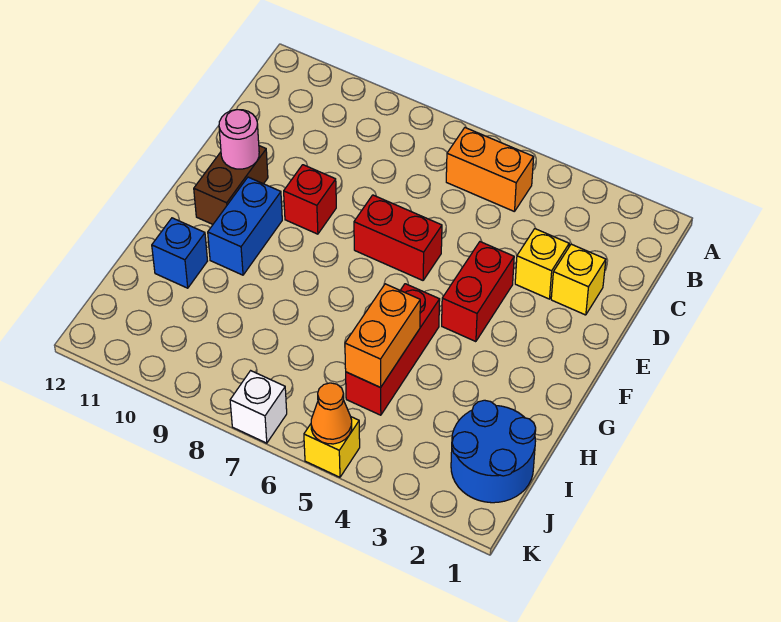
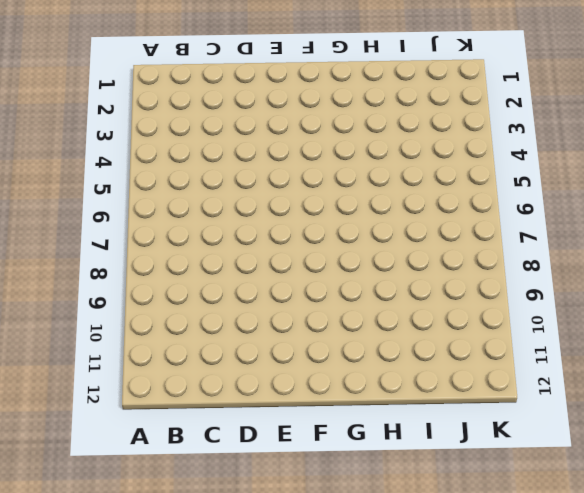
none -> orange 1x2 brick [446,128,534,212]
none -> yellow 1x1 brick [551,244,606,315]
none -> yellow 1x1 brick [515,229,569,299]

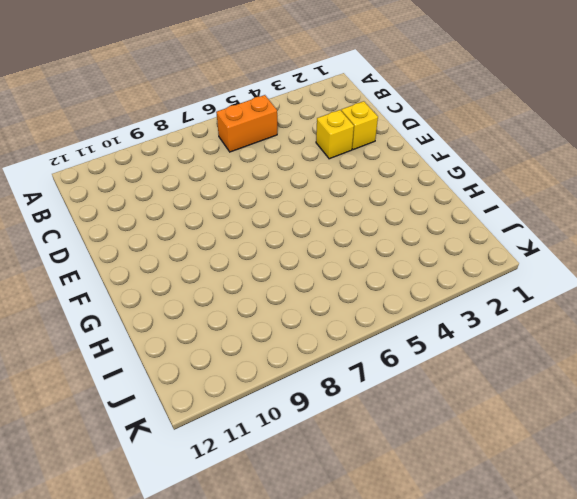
none -> red 1x2 brick [442,242,514,342]
none -> red 1x2 brick [354,195,442,280]
none -> red 1x1 brick [284,165,336,234]

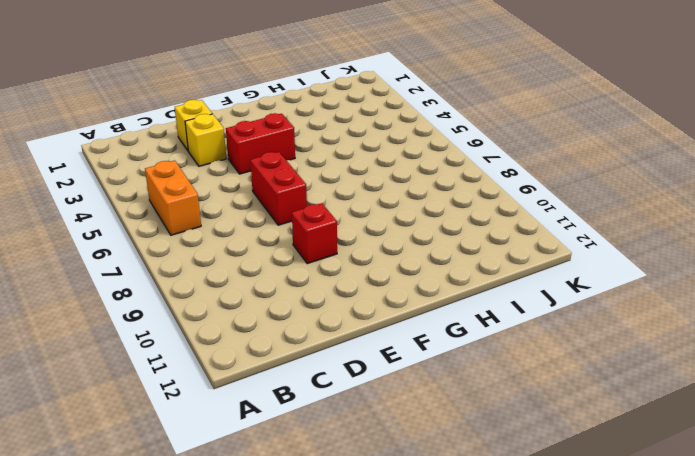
none -> brown 1x2 brick [194,146,268,224]
none -> blue 1x2 brick [208,177,282,275]
none -> red 1x3 brick [346,284,440,415]

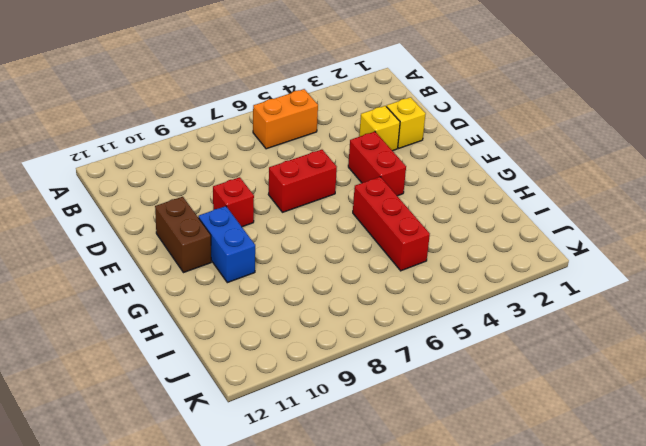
none -> blue 1x1 brick [152,218,207,288]
none -> blue 2x2 round brick [451,400,536,503]
none -> yellow 1x1 brick [304,417,360,477]

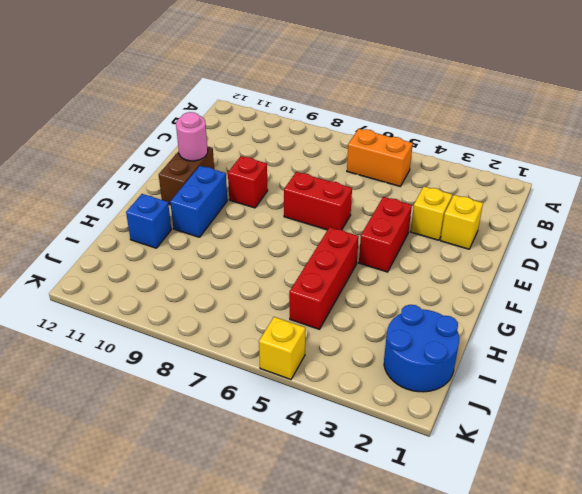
none -> white 1x1 brick [230,371,287,443]
none -> orange 1x2 brick [345,284,420,387]
none -> orange 1x1 cone [311,383,352,444]

